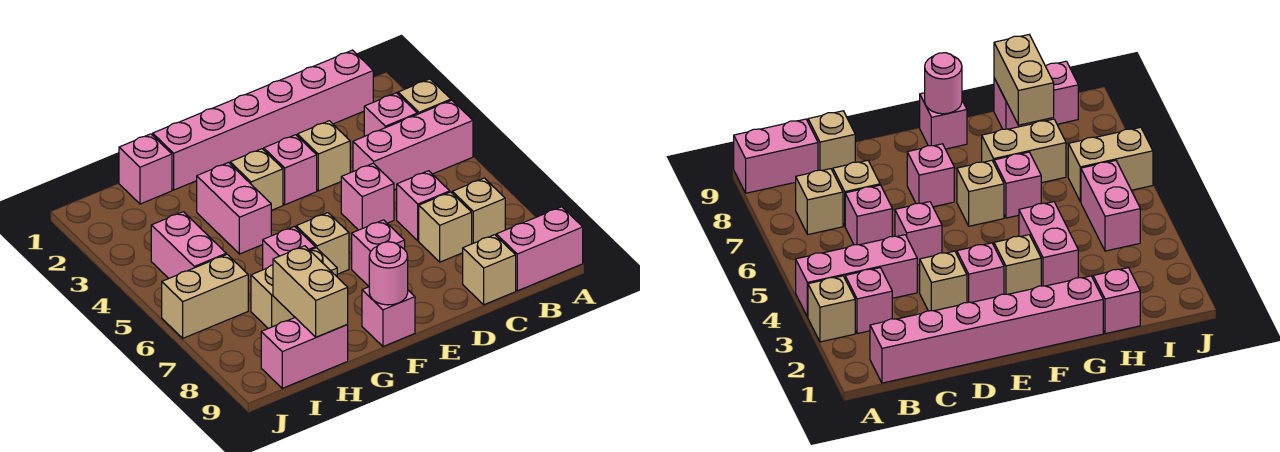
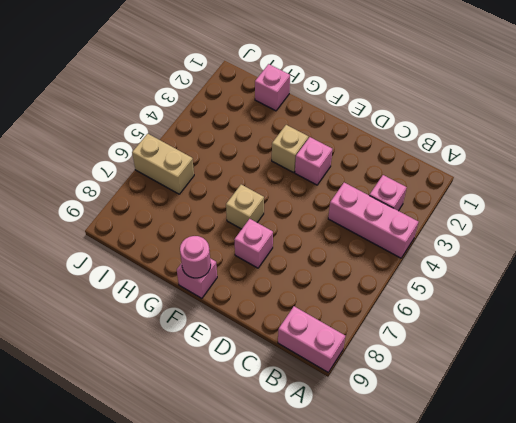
none -> tan 1x1 brick [398,79,451,114]
none -> pink 1x6 brick [153,50,373,190]
none -> tan 1x1 brick [452,178,505,244]

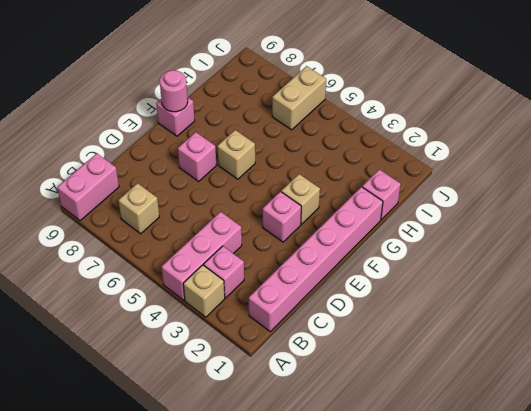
none -> pink 1x1 brick [397,171,450,241]
none -> tan 1x1 brick [419,192,472,262]
none -> tan 1x1 brick [463,235,516,305]

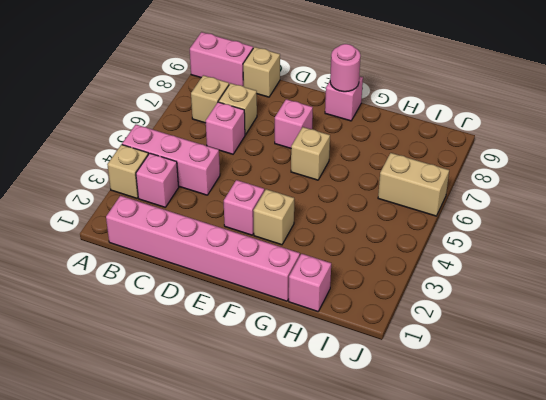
none -> tan 1x1 brick [297,121,350,191]
none -> pink 1x1 brick [341,163,394,230]
none -> pink 1x2 brick [197,163,271,254]

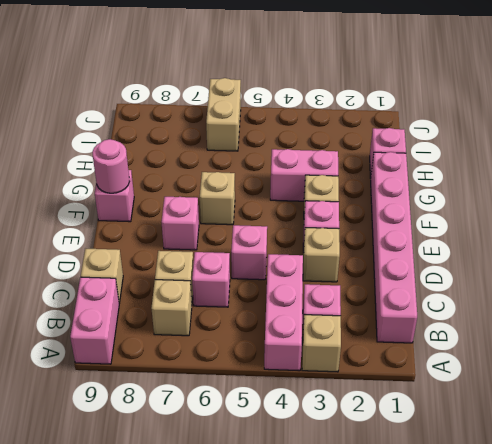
none -> pink 1x1 brick [263,227,315,270]
none -> tan 1x2 brick [251,248,337,328]
none -> pink 1x2 brick [261,318,348,388]

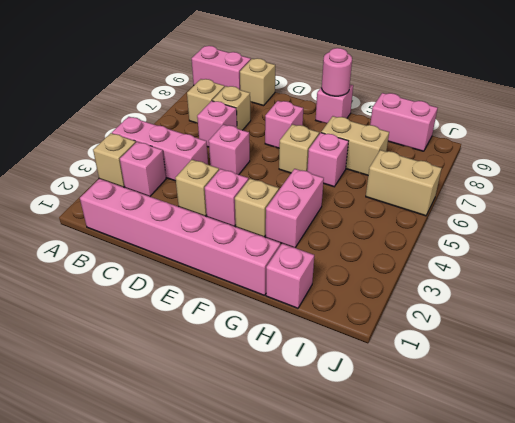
none -> pink 1x2 brick [151,212,226,278]
none -> tan 1x2 brick [273,246,348,337]

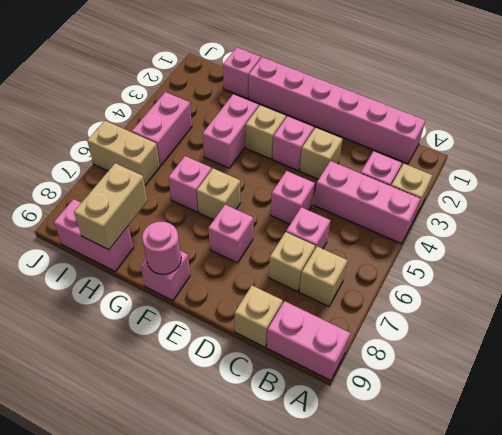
none -> tan 1x2 brick [251,248,337,328]

